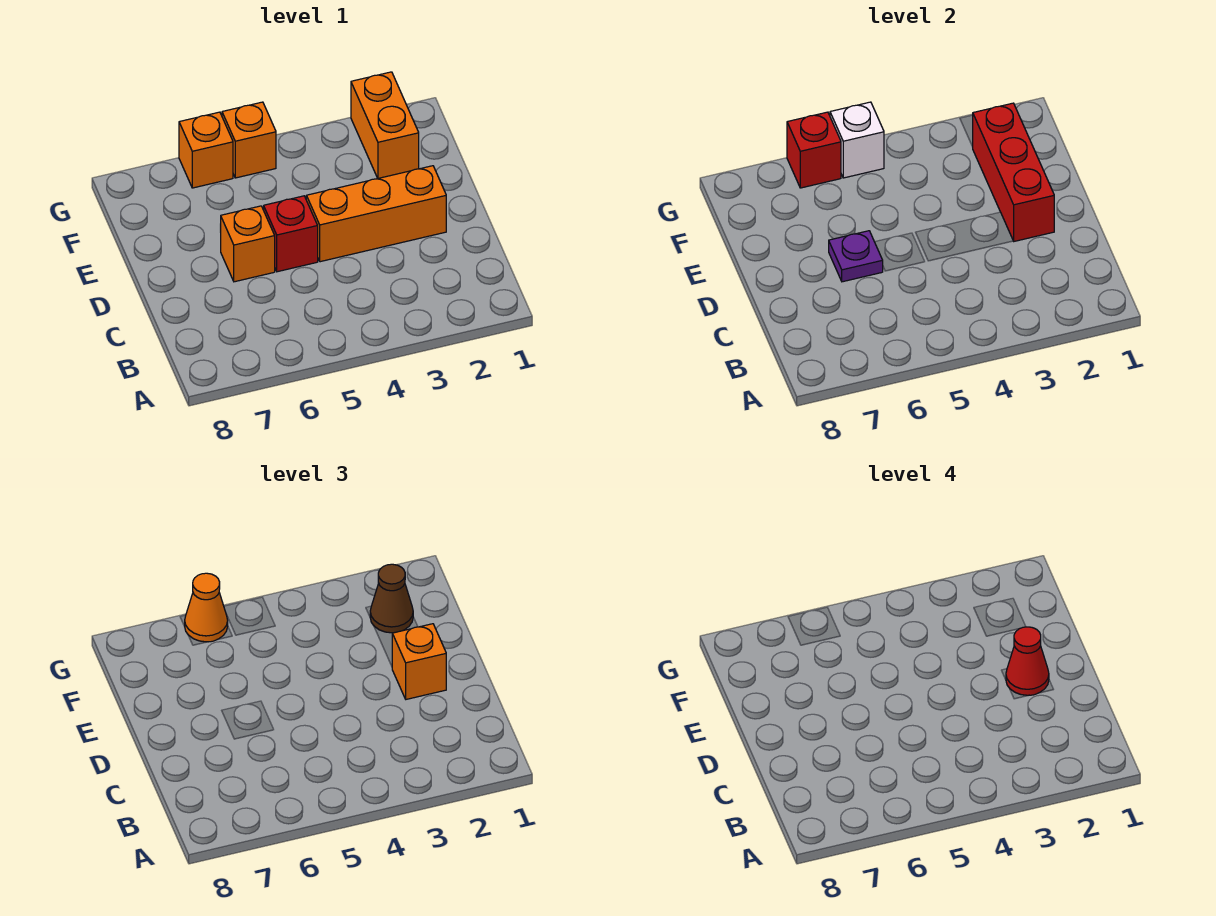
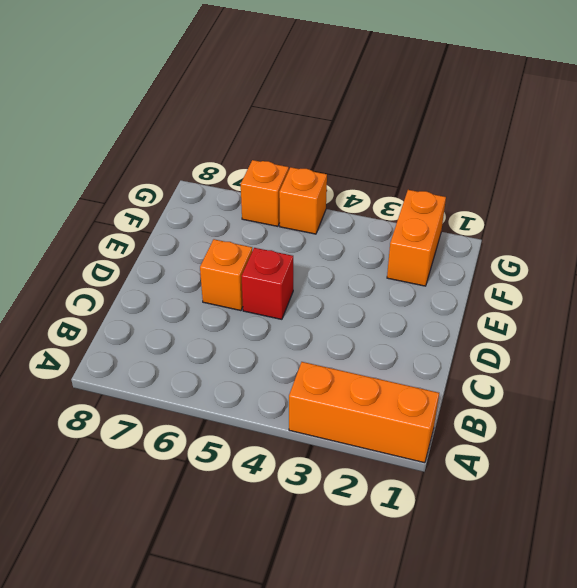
orange 1x3 brick [289,362,439,463] -> orange 1x3 brick moved to [306,166,446,262]
none -> red 1x3 brick [973,103,1054,241]
none -> purple 1x1 plate [829,231,883,282]
none -> white 1x1 brick [830,102,884,178]

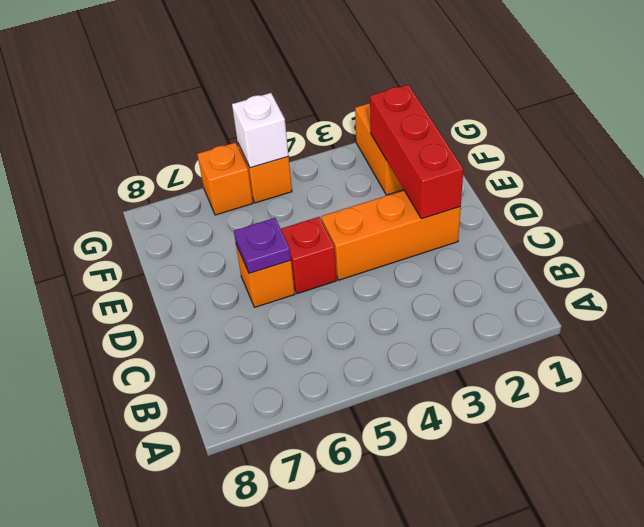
none -> red 1x1 brick [787,112,841,188]
none -> orange 1x1 brick [392,624,446,699]
none -> brown 1x1 cone [370,564,413,633]

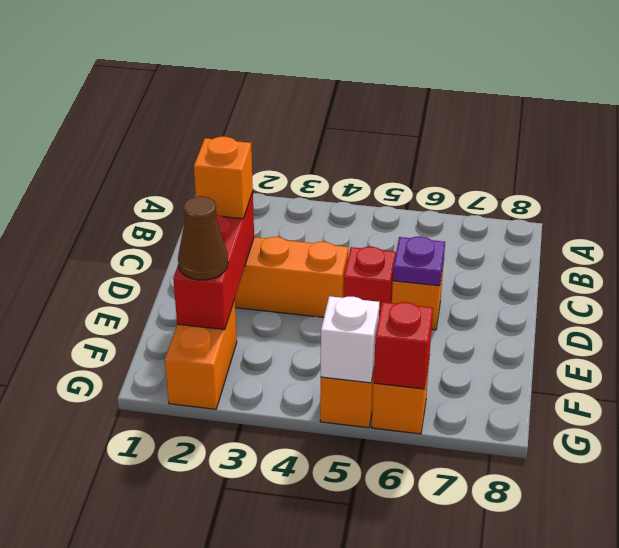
none -> orange 1x1 cone [184,573,228,642]
none -> red 1x1 cone [1006,627,1049,695]

